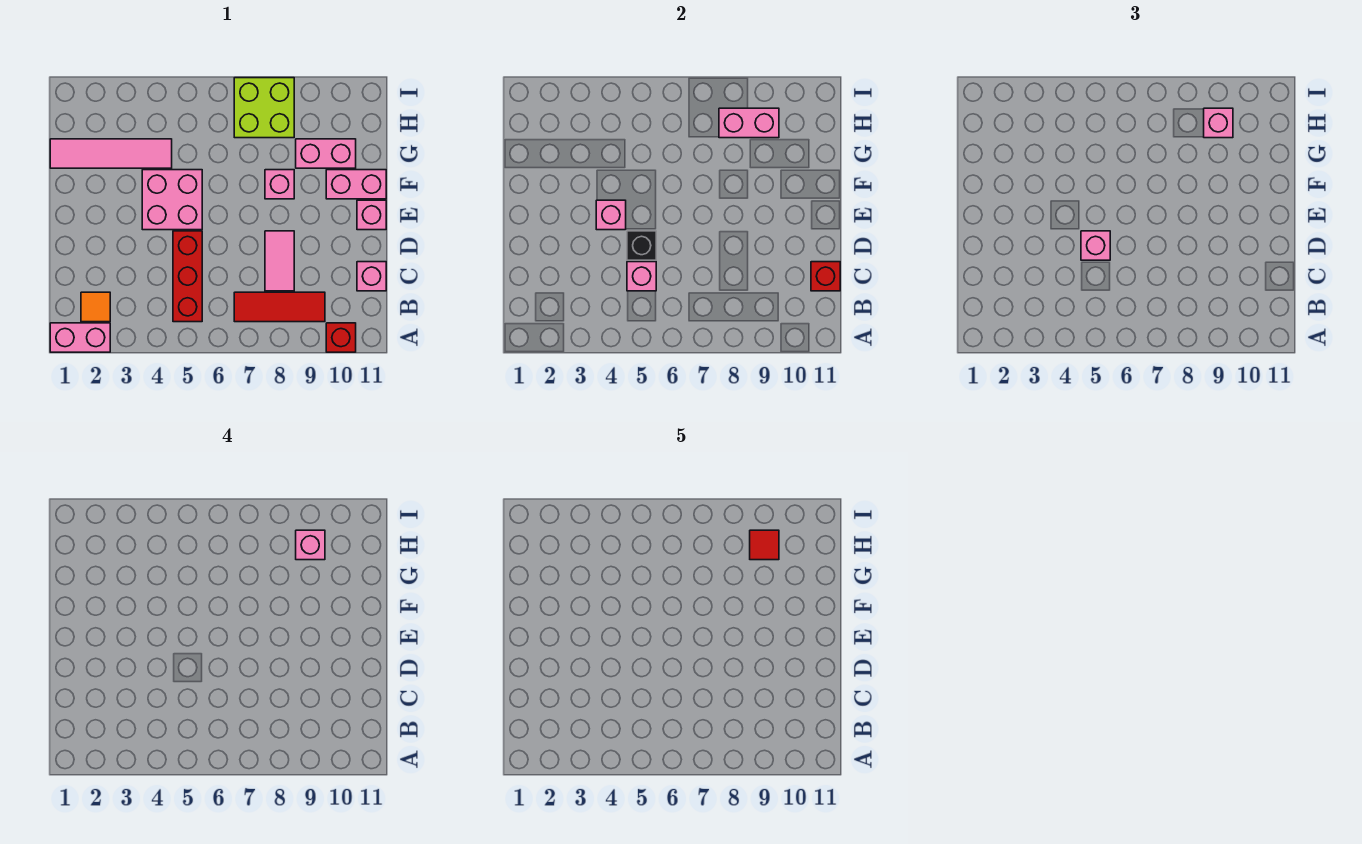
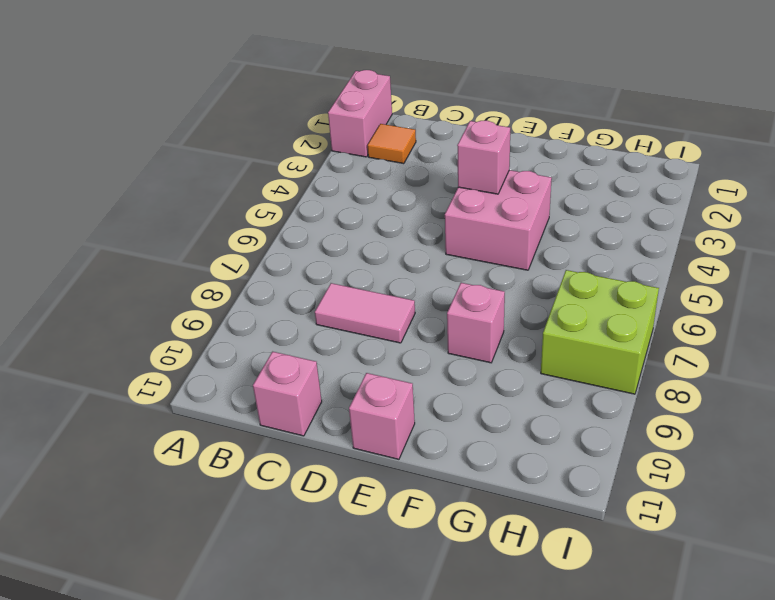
none -> red 1x1 brick [326,323,356,352]
none -> red 1x3 brick [173,231,202,322]
none -> red 1x3 tile [234,292,325,322]

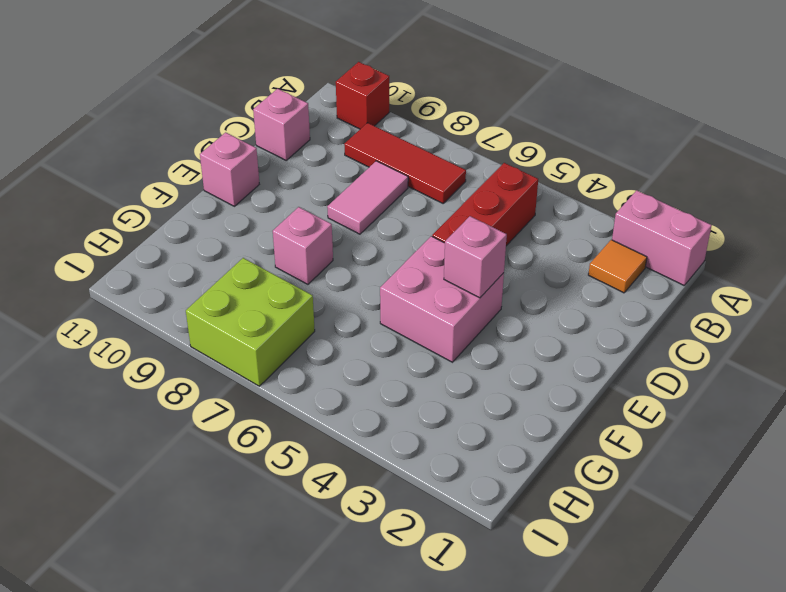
none -> pink 1x2 brick [326,170,386,199]
none -> pink 1x4 tile [50,139,172,168]
none -> pink 1x2 brick [296,139,356,168]

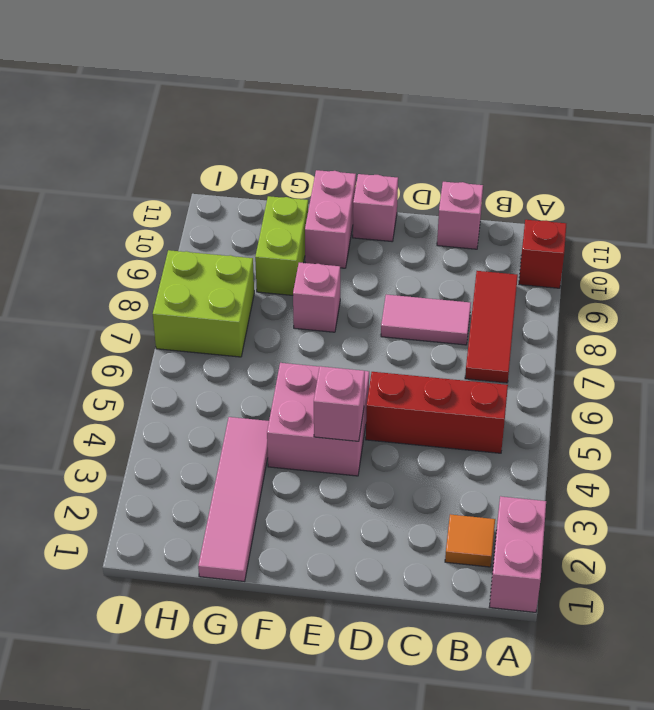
lime 1x2 brick [255,196,308,295] -> pink 1x2 brick [296,139,356,168]
none -> pink 1x1 brick [627,262,656,291]
none -> red 1x1 brick [811,262,840,291]
none -> black 1x1 brick [627,231,656,260]

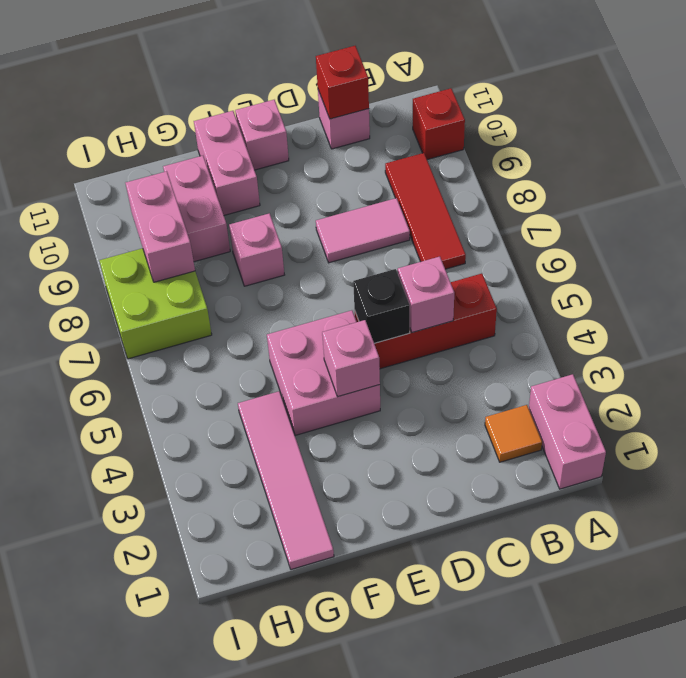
none -> pink 1x1 brick [1081,231,1110,260]
none -> pink 1x1 brick [1204,108,1233,138]
none -> pink 1x1 brick [296,530,325,560]

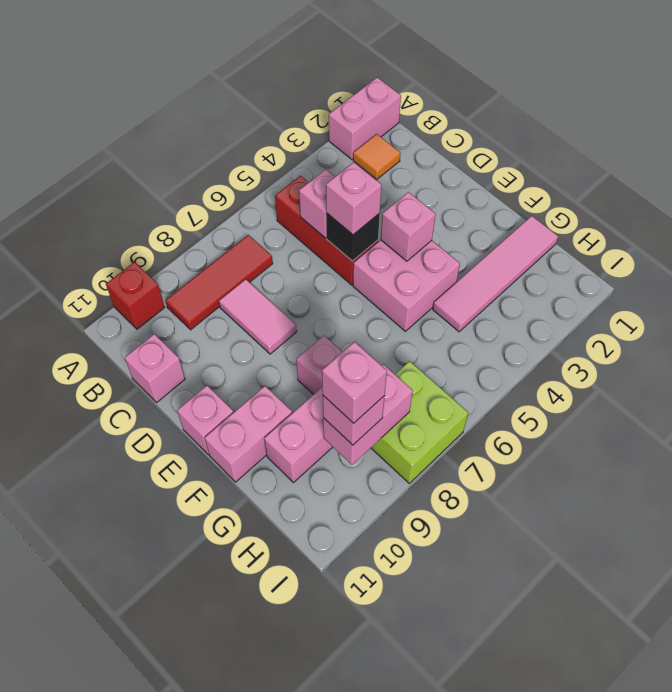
none -> red 1x1 brick [811,262,840,291]
none -> red 1x1 tile [750,530,779,560]

